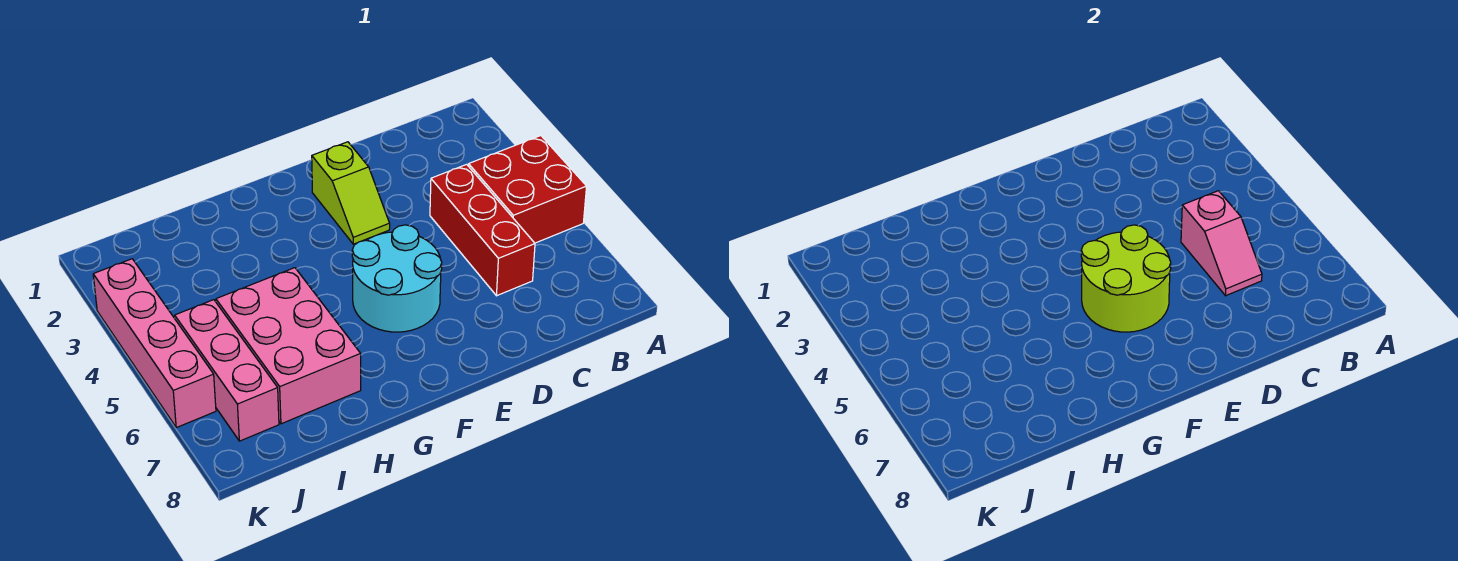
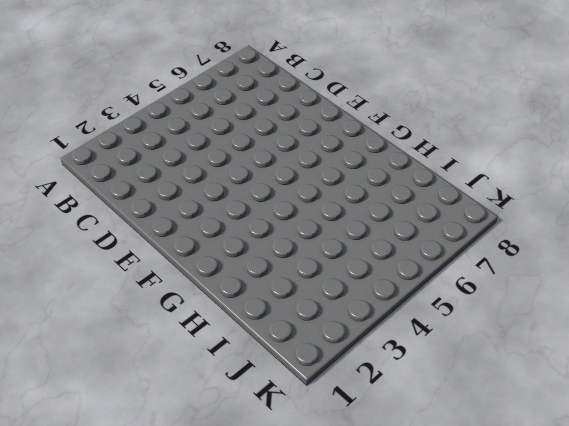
none -> red 2x2 brick [469,136,587,243]
none -> red 1x3 brick [430,164,535,296]

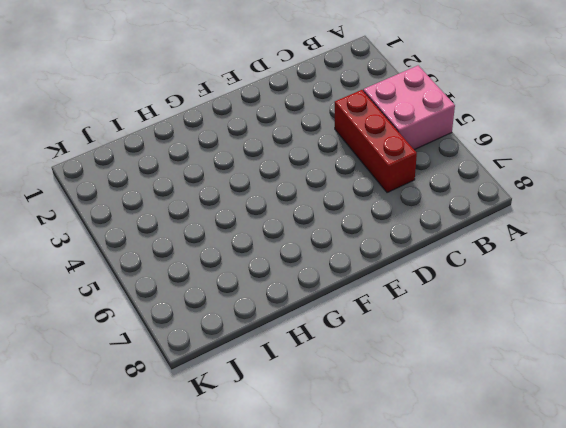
pink 2x2 brick [363,65,455,150] -> red 2x2 brick [469,136,587,243]
none -> lime 1x2 slope [312,142,390,244]
none -> cyan 2x2 round brick [352,225,442,332]

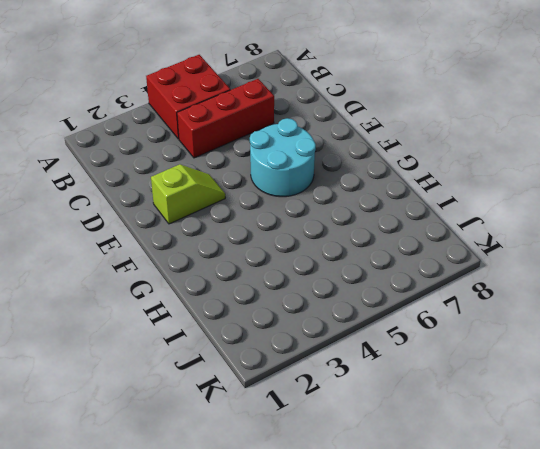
none -> pink 2x3 brick [216,268,361,424]
none -> pink 1x3 brick [175,300,279,441]

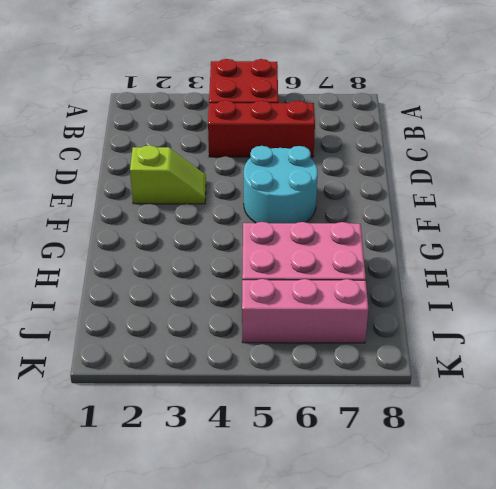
none -> pink 1x4 brick [93,259,216,428]
none -> pink 1x2 slope [1181,191,1262,296]

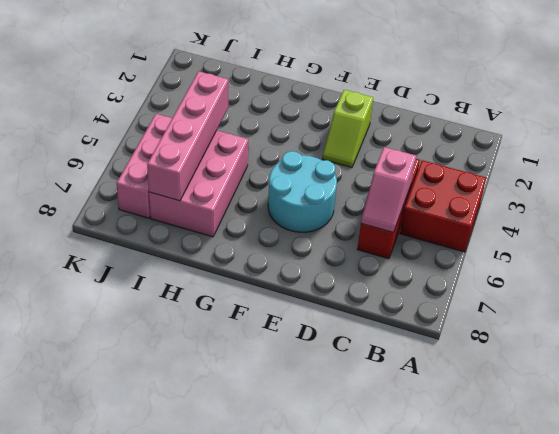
pink 1x4 brick [147,71,228,201] -> pink 1x4 brick moved to [93,259,216,428]
none -> lime 2x2 round brick [1081,225,1171,332]

